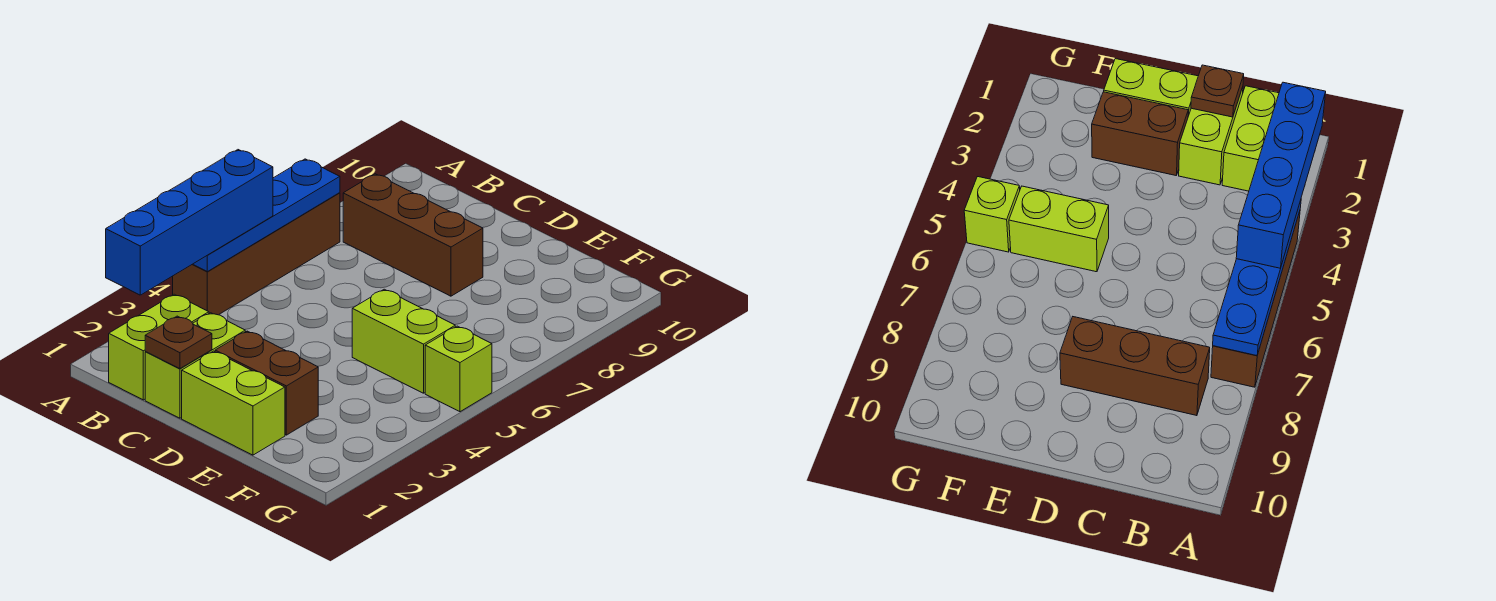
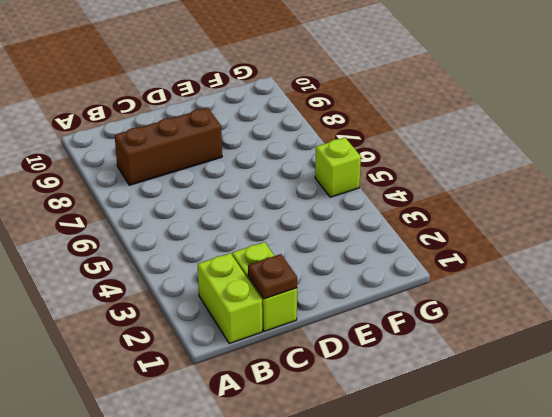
none -> brown 1x4 brick [173,193,340,315]
none -> lime 1x2 brick [182,351,285,455]

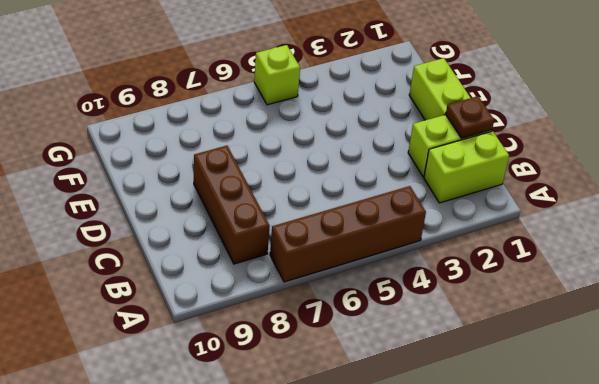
none -> brown 1x2 brick [215,331,318,435]
none -> lime 1x2 brick [352,289,455,393]

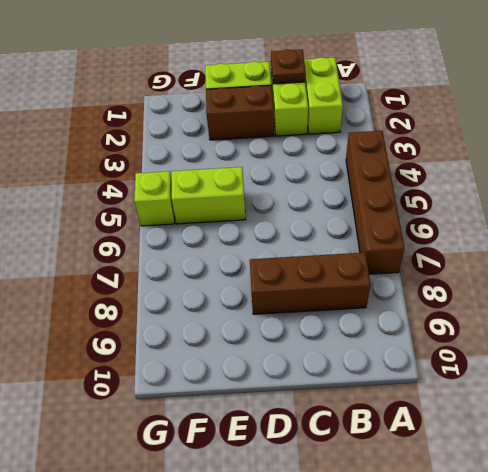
none -> blue 1x4 plate [193,159,340,272]
none -> blue 1x4 brick [106,150,273,295]

